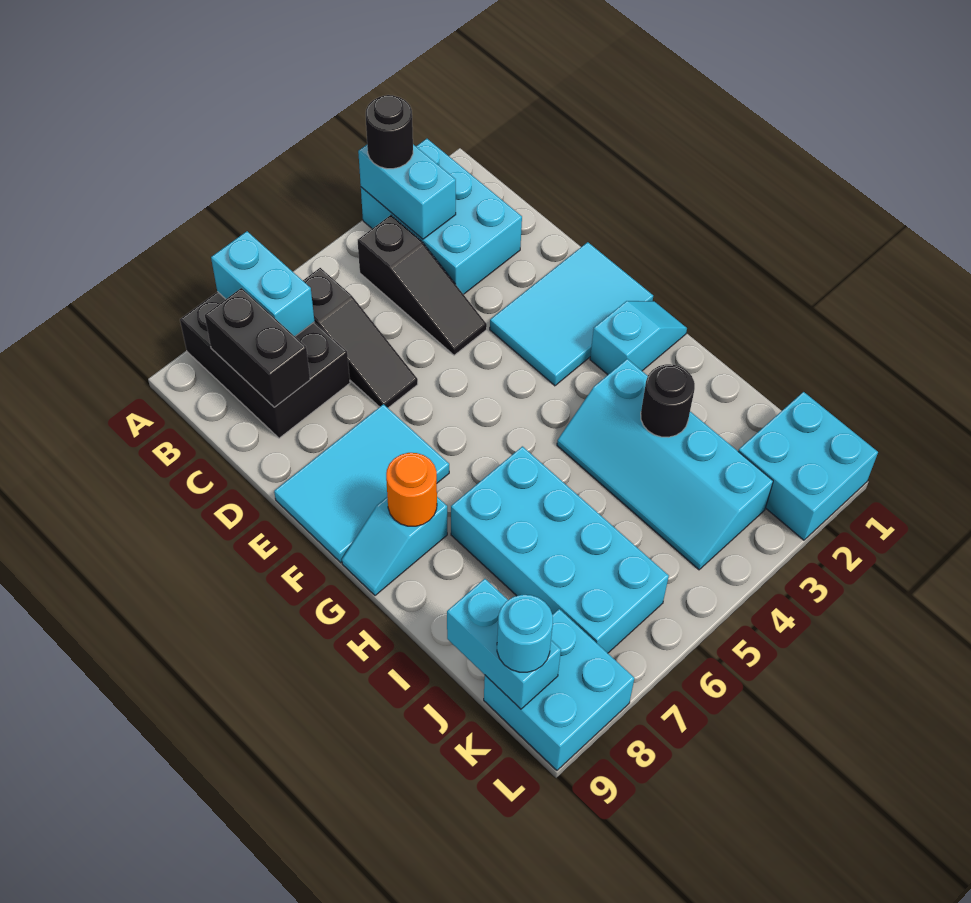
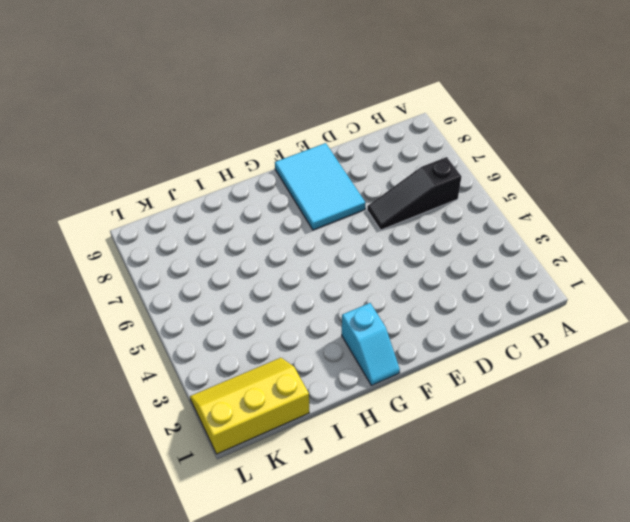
yellow 2x3 slope [190,358,309,454] -> cyan 2x2 brick [738,392,878,540]
none -> cyan 2x3 brick [361,139,522,294]
none -> black 2x3 brick [180,292,350,438]
none -> black 1x3 slope [358,215,487,355]

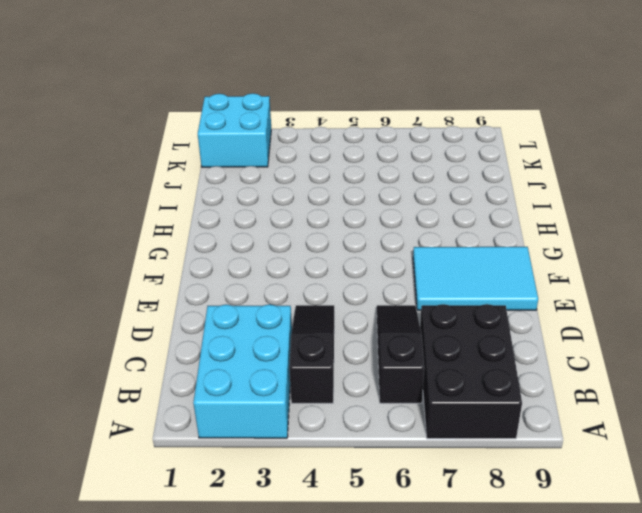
none -> cyan 2x3 tile [490,242,653,386]
none -> cyan 1x2 slope [590,301,687,375]
none -> cyan 1x2 slope [342,497,447,595]

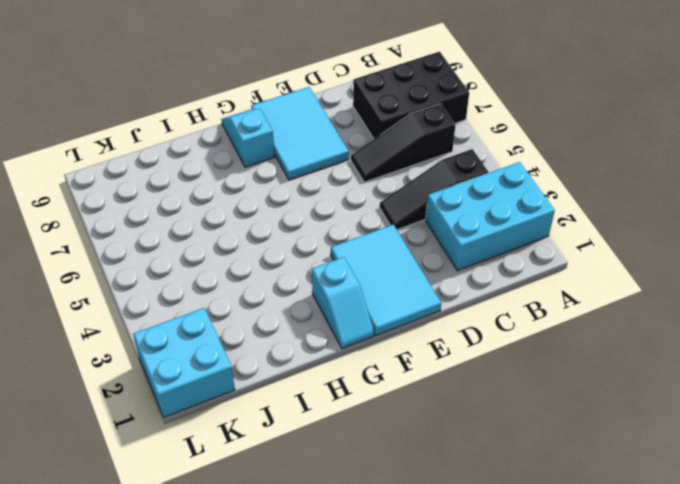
none -> cyan 2x4 slope [557,359,773,570]
none -> cyan 2x4 brick [451,446,669,653]
none -> cyan 2x2 brick [484,609,634,770]

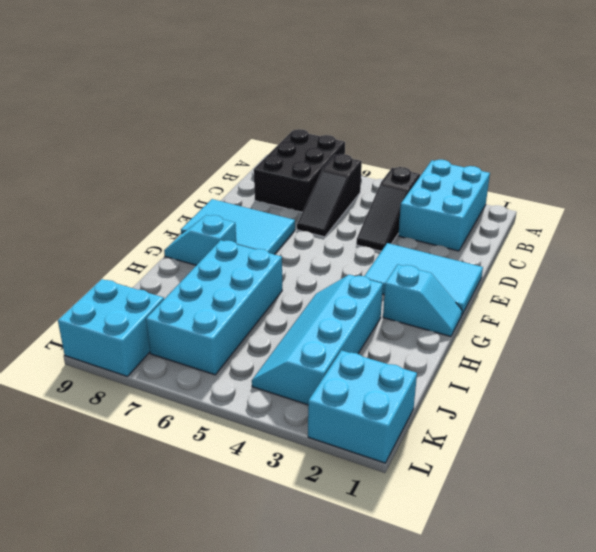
none -> cyan 1x2 brick [358,144,456,239]
none -> cyan 1x2 brick [211,231,314,336]
none -> black 1x2 brick [205,288,310,407]

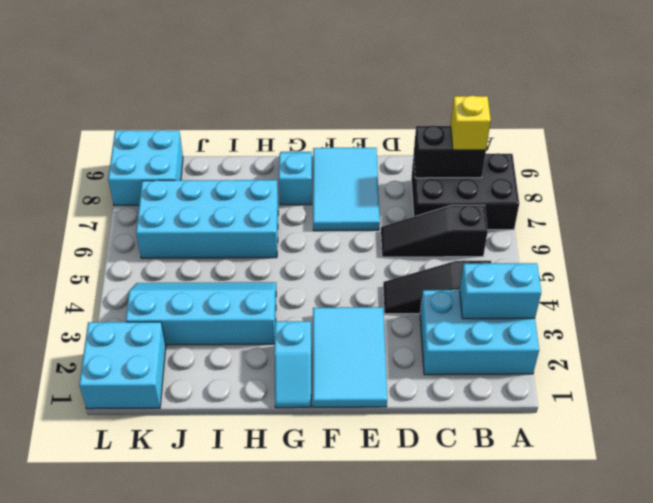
yellow 1x1 brick [451,96,491,150] -> none
none -> cyan 1x2 brick [211,231,314,336]
none -> orange 1x1 round brick [386,453,437,526]
none -> black 1x1 round brick [641,364,695,437]

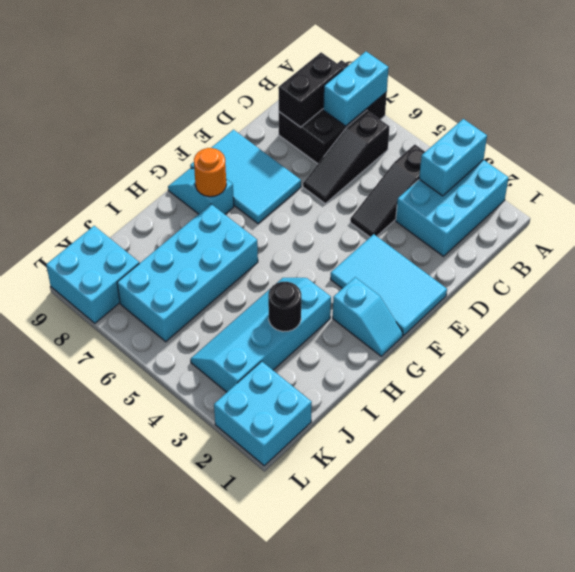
none -> cyan 1x2 brick [447,579,561,709]
none -> black 1x1 round brick [366,95,413,169]
none -> cyan 1x1 round brick [497,595,553,672]

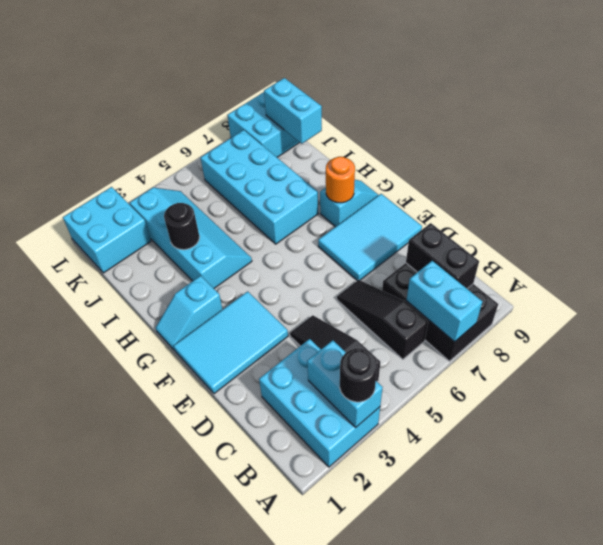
none -> cyan 1x1 round brick [497,595,553,672]

